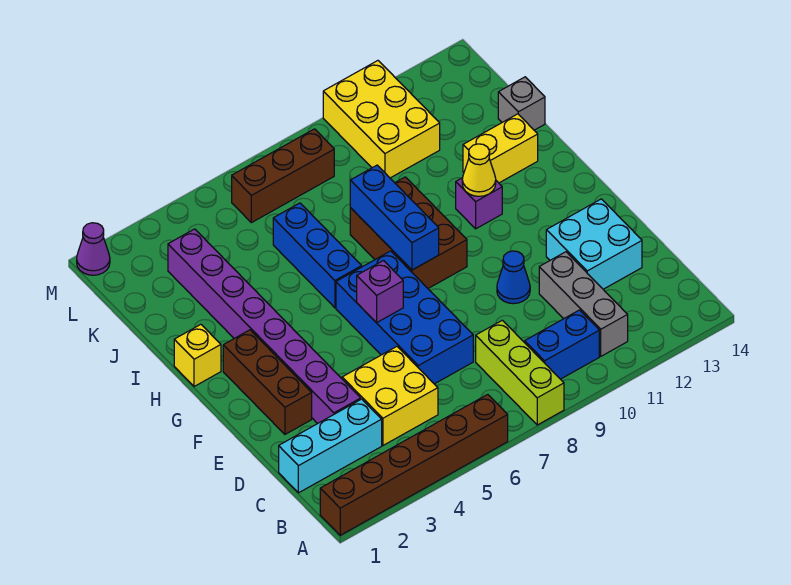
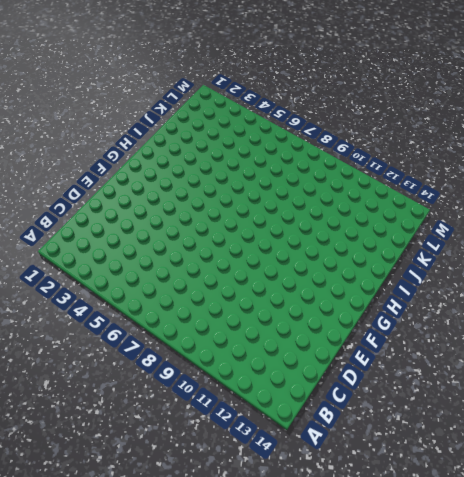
none -> brown 1x6 brick [320,394,508,535]
none -> lime 1x3 brick [476,320,564,425]
none -> blue 1x2 brick [525,310,599,379]

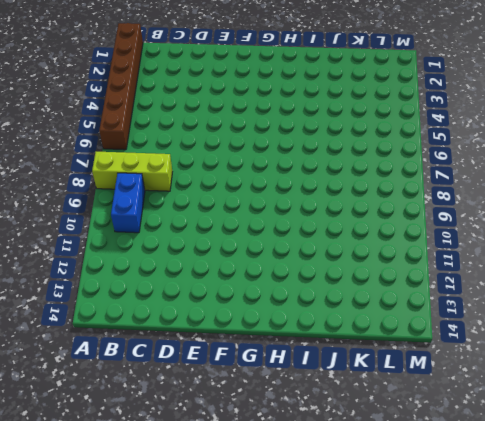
none -> grey 1x3 brick [539,252,628,356]
none -> cyan 1x3 brick [279,399,382,493]
none -> yellow 2x2 brick [342,347,438,445]

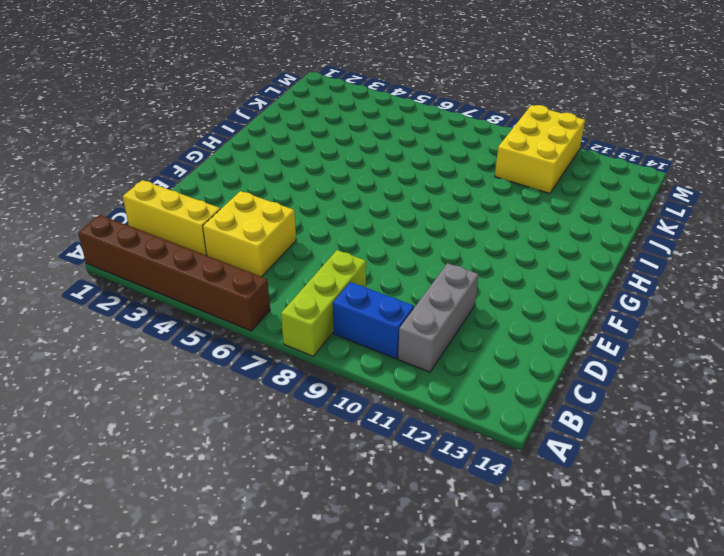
yellow 1x3 brick [123,180,220,255] -> cyan 1x3 brick [279,399,382,493]
none -> purple 1x8 brick [168,229,361,424]
none -> blue 2x4 brick [336,251,473,384]
none -> cyan 2x2 brick [546,199,642,289]

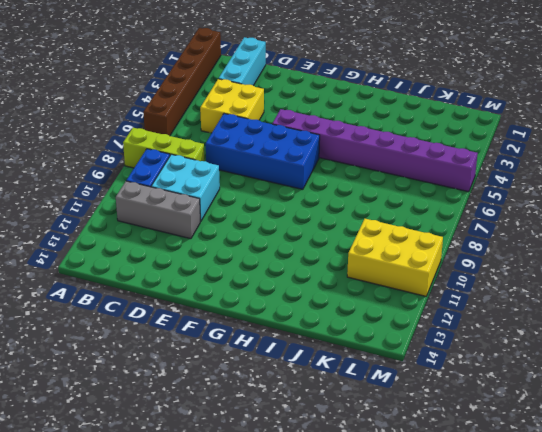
cyan 2x2 brick [151,154,220,222] -> cyan 2x2 brick moved to [546,199,642,289]
purple 1x8 brick [272,109,478,192] -> purple 1x8 brick moved to [168,229,361,424]
none -> brown 1x3 brick [223,330,312,434]
none -> blue 1x1 cone [497,251,530,304]
none -> brown 2x3 brick [350,177,467,288]

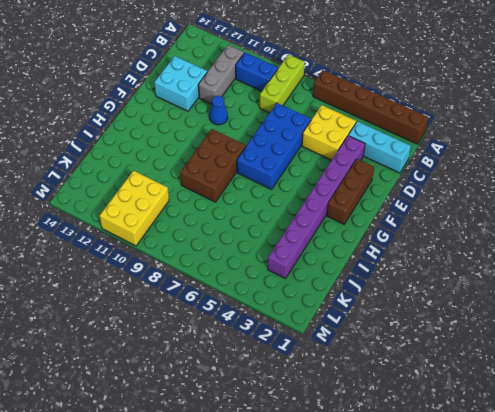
none -> yellow 1x1 brick [174,324,221,387]
none -> blue 1x3 brick [273,203,362,308]
none -> purple 1x1 brick [456,178,502,229]

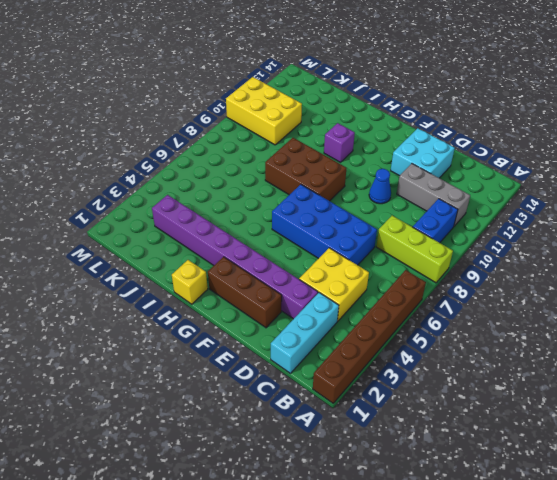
none -> blue 1x3 brick [273,203,362,308]
none -> yellow 1x2 brick [463,114,538,183]
none -> grey 1x1 brick [498,77,545,130]

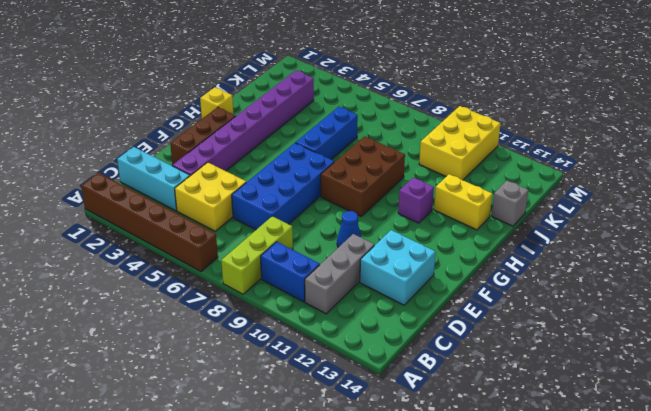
none -> brown 1x3 brick [232,129,334,223]
none -> purple 1x1 cone [77,223,110,275]
none -> purple 1x1 brick [357,261,403,323]

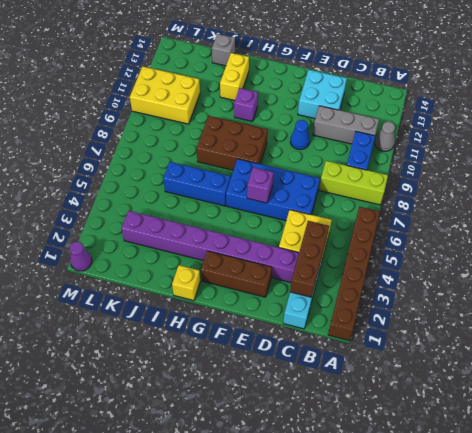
grey 1x1 cone [375,122,395,151] -> none
brown 1x3 brick [290,221,329,297] -> brown 1x3 brick moved to [232,129,334,223]
none -> blue 1x3 brick [350,165,439,270]
none -> yellow 1x1 cone [462,144,496,196]

